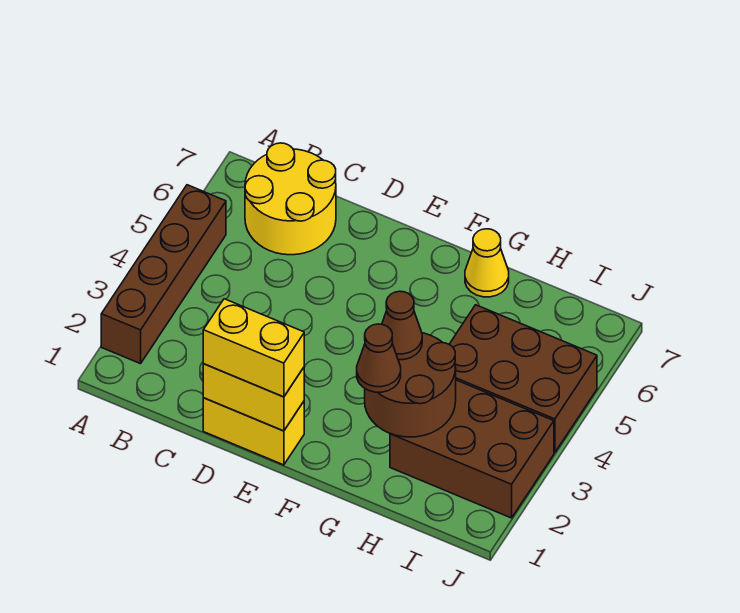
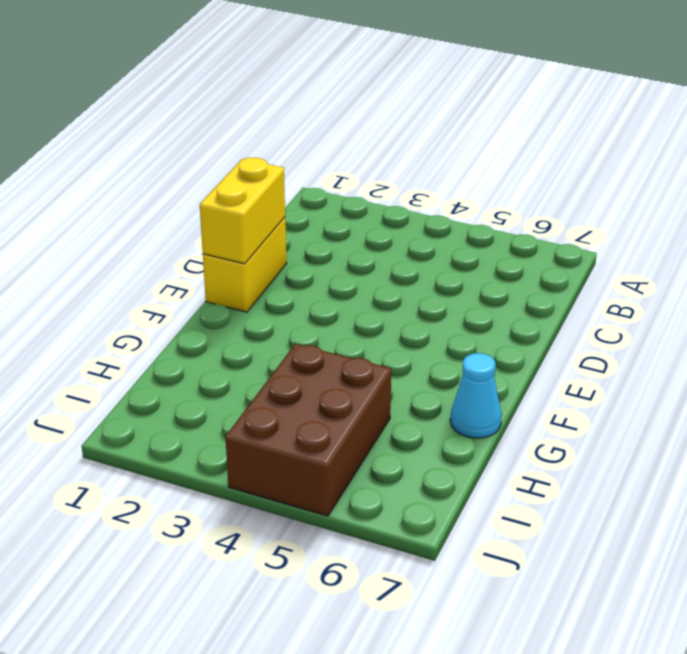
cyan 1x1 cone [450,353,502,438] -> yellow 1x1 cone [465,229,509,297]
none -> brown 1x4 brick [101,185,226,364]
none -> yellow 2x2 round brick [245,143,336,255]

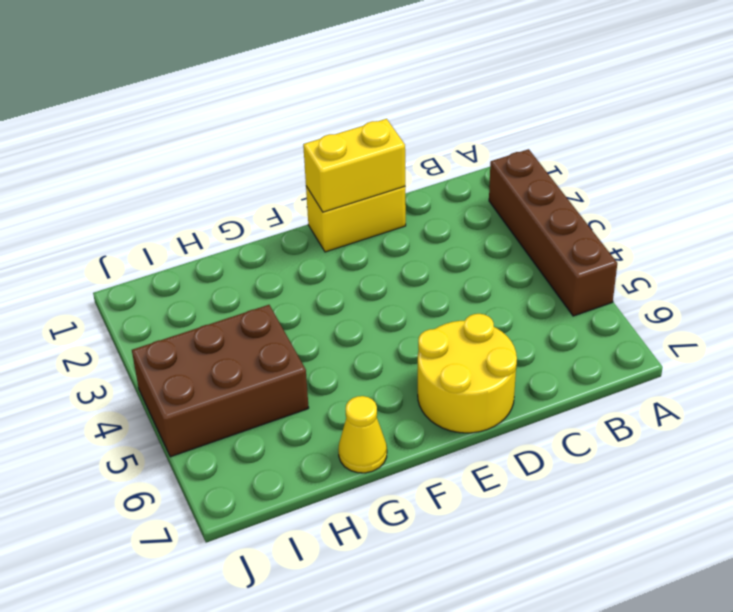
yellow 2x2 round brick [418,314,517,433] -> yellow 2x2 round brick moved to [245,143,336,255]
none -> brown 2x3 brick [390,380,554,518]
none -> brown 2x2 round brick [365,333,456,437]

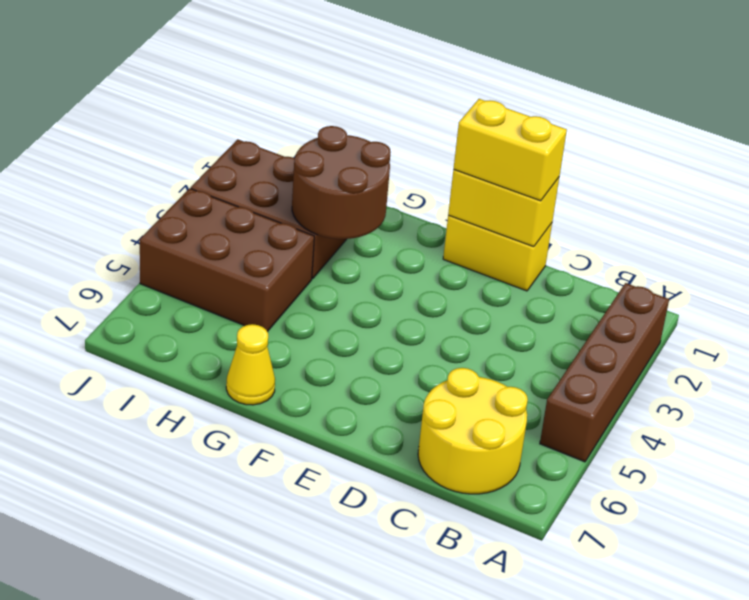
none -> brown 1x1 cone [357,324,401,392]
none -> brown 1x1 cone [382,291,422,360]

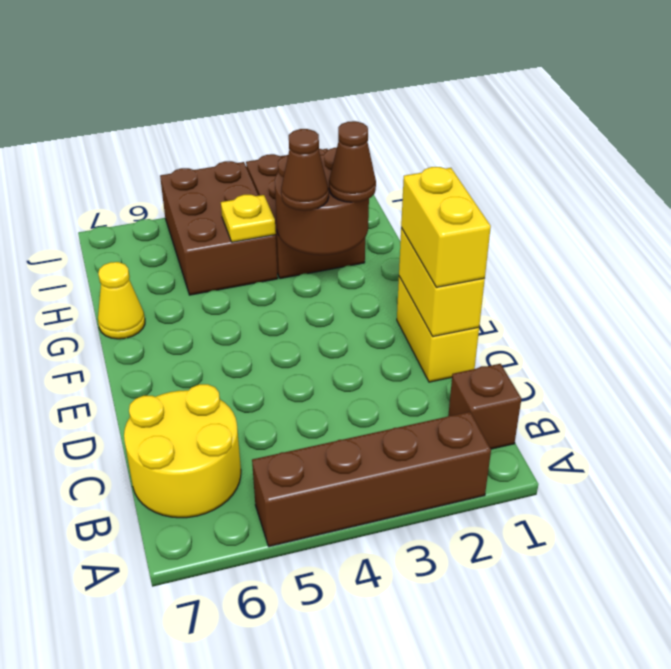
brown 1x1 brick [448,364,521,449] -> none
yellow 1x1 plate [221,195,276,242] -> none

